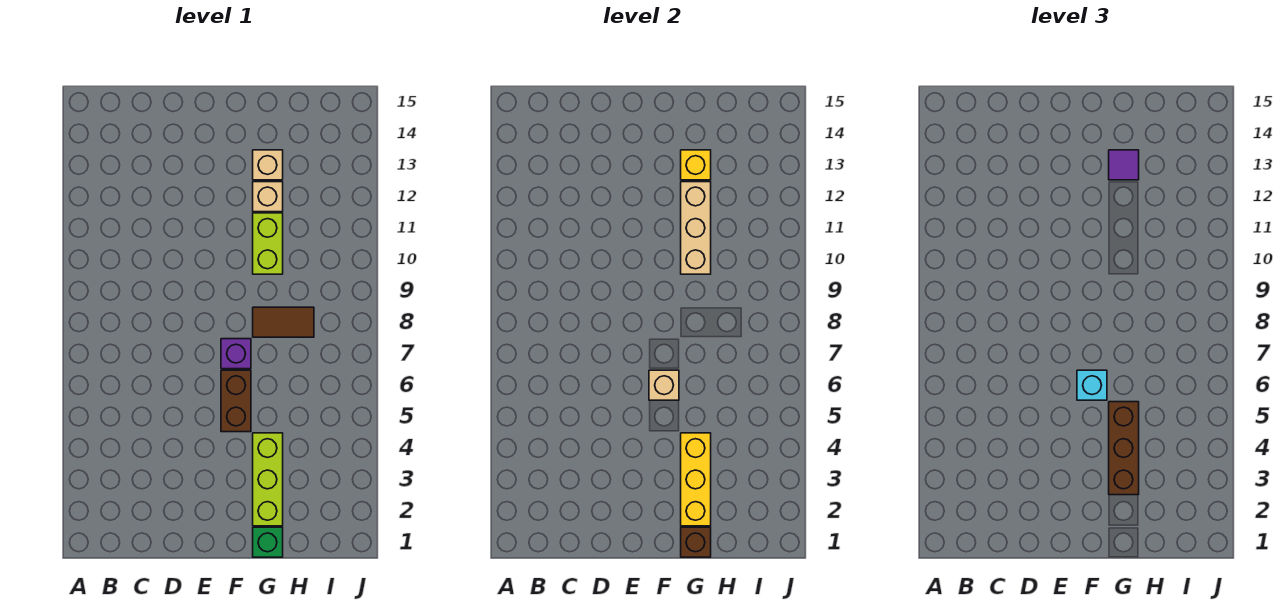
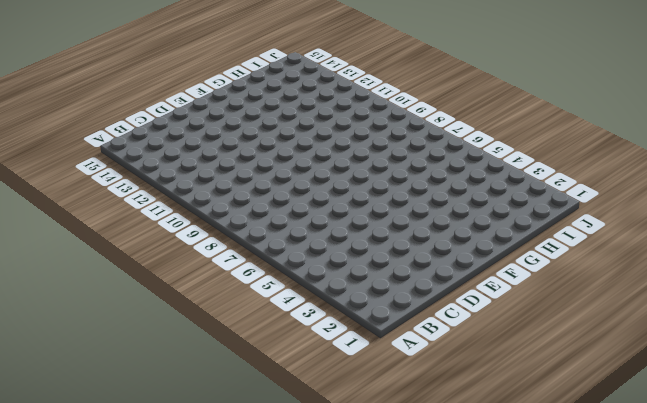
none -> brown 1x2 brick [221,370,251,432]
none -> purple 1x1 brick [221,339,251,369]
none -> green 1x1 brick [253,527,283,557]

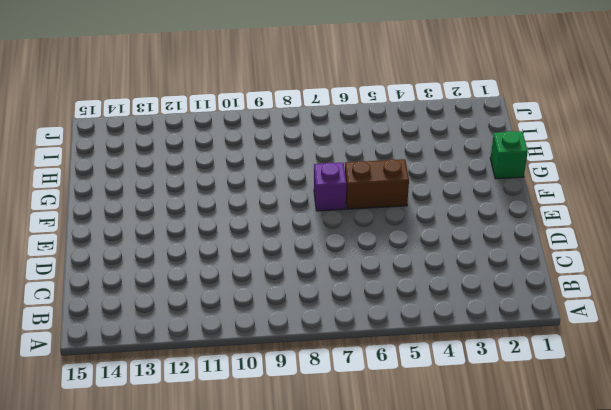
none -> lime 1x3 brick [253,433,283,526]
none -> brown 1x2 tile [253,307,314,337]
none -> lime 1x2 brick [253,213,283,274]

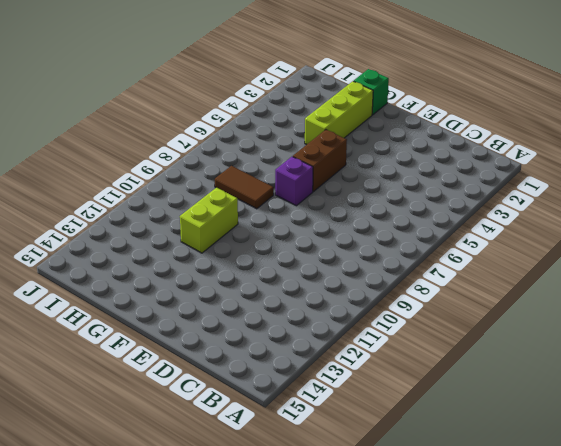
none -> tan 1x1 brick [253,182,283,212]
none -> tan 1x1 brick [253,150,283,180]
none -> tan 1x1 brick [649,370,679,400]

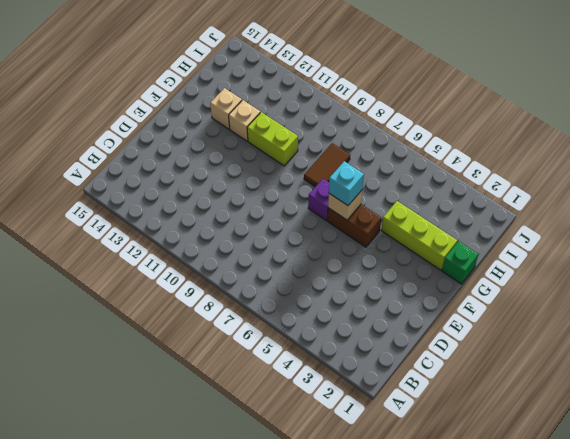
none -> brown 1x1 brick [681,527,711,557]
none -> yellow 1x3 brick [681,433,711,526]
none -> tan 1x3 brick [681,182,711,274]

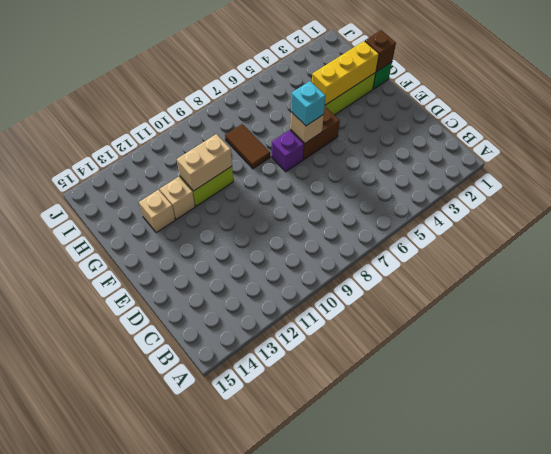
tan 1x2 brick [177,134,232,191] -> tan 1x3 brick [681,182,711,274]
none -> yellow 1x1 brick [681,150,711,180]
none -> brown 1x3 brick [1109,402,1139,495]
none -> purple 1x1 tile [1109,150,1139,180]

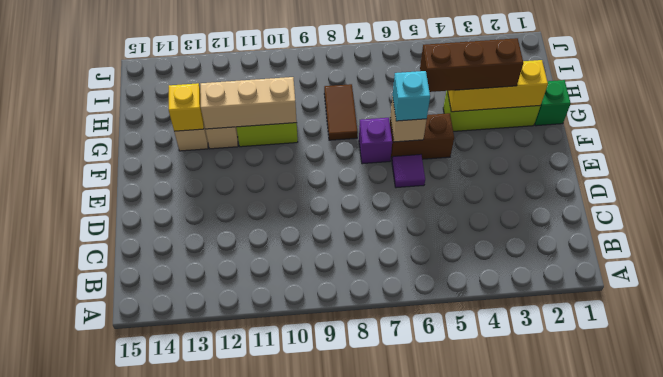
purple 1x1 tile [392,155,425,188] -> purple 1x1 tile moved to [1109,150,1139,180]
none -> brown 1x1 brick [681,527,711,557]

